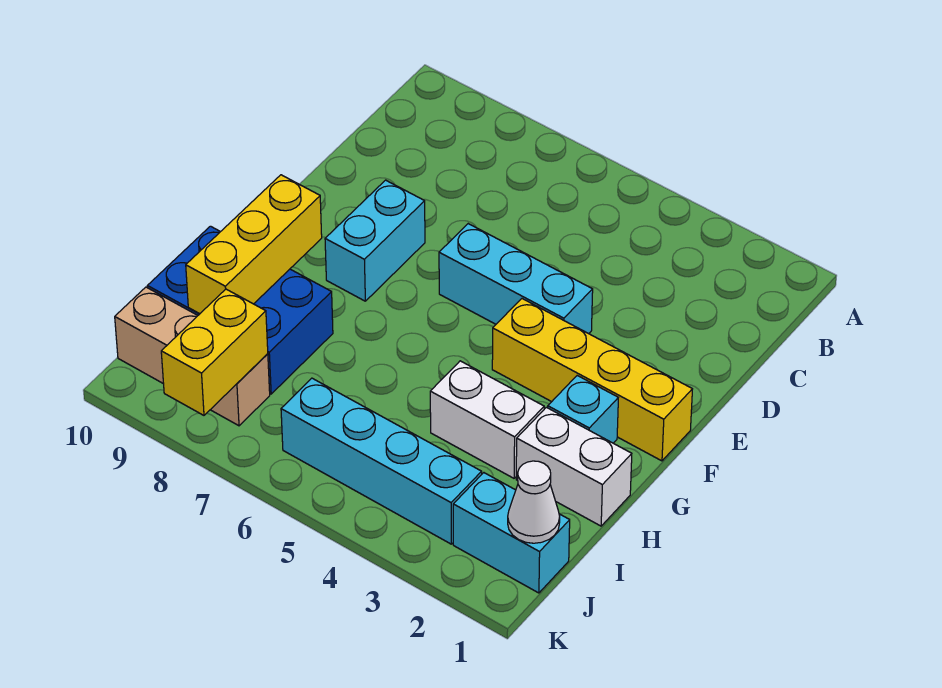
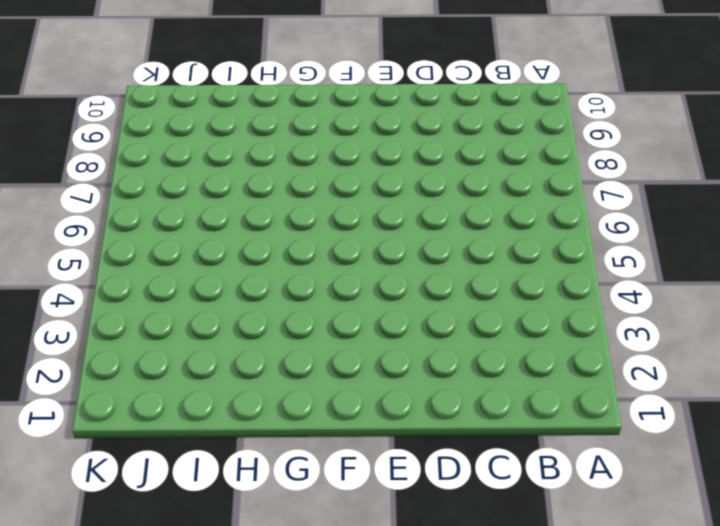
none -> cyan 1x3 brick [439,224,593,334]
none -> cyan 1x2 brick [325,180,425,301]
none -> yellow 1x4 brick [492,299,692,461]

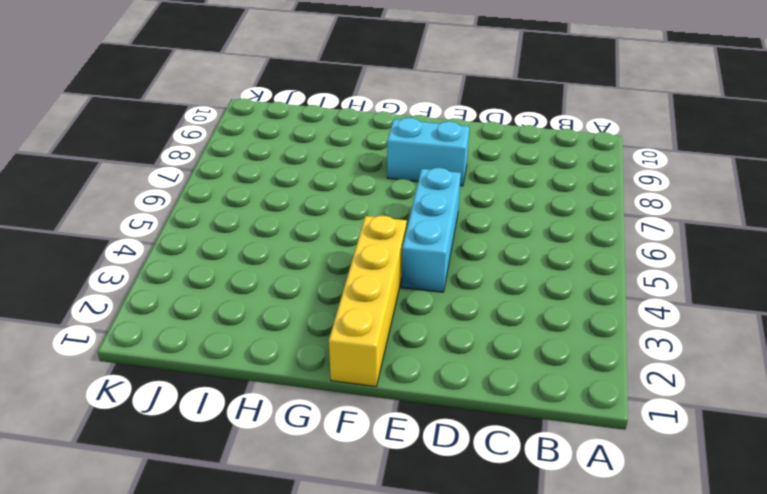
none -> cyan 1x1 brick [548,376,618,443]
none -> white 1x2 brick [516,407,632,526]
none -> white 1x2 brick [430,361,544,478]

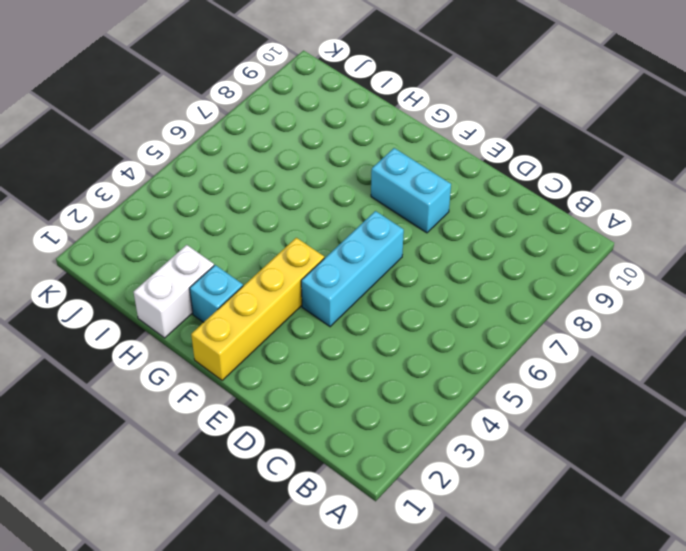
none -> white 1x2 brick [430,361,544,478]
none -> blue 2x3 brick [147,226,333,394]
none -> cyan 1x2 brick [453,473,570,593]

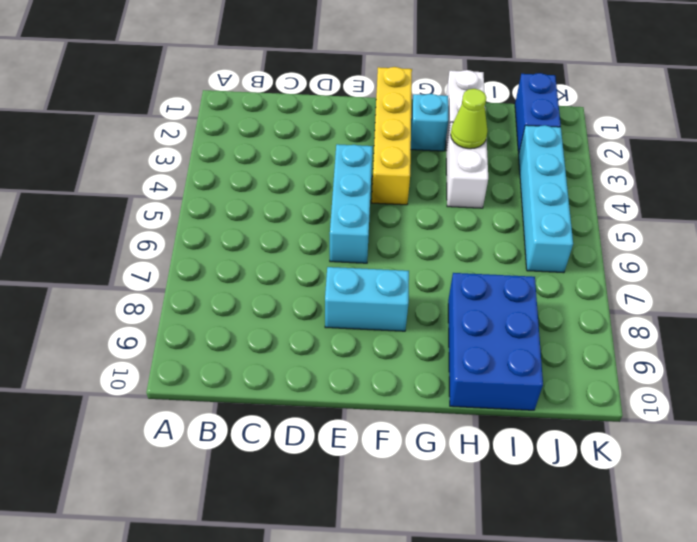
lime 1x1 cone [451,89,487,149] -> none
blue 1x2 brick [515,73,561,154] -> cyan 1x2 brick [453,473,570,593]
none -> tan 1x3 brick [115,287,270,426]
none -> yellow 1x3 brick [186,175,322,314]
none -> white 1x1 cone [508,461,560,543]

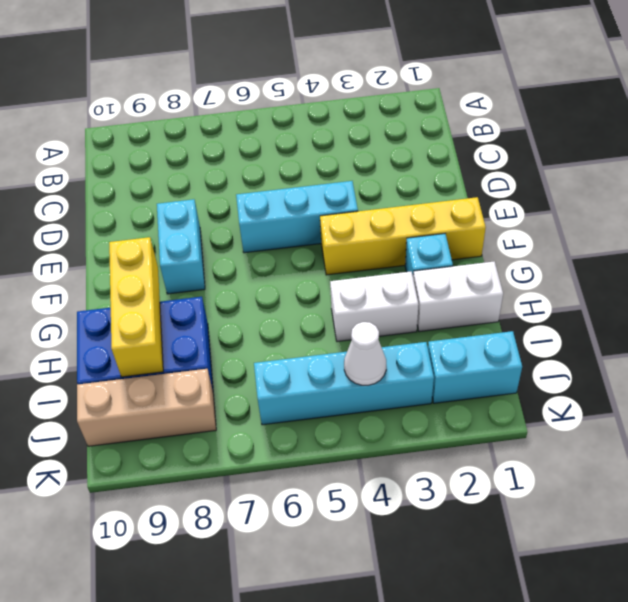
white 1x1 cone [344,322,386,385] -> white 1x1 cone moved to [508,461,560,543]
none -> yellow 1x2 brick [161,289,268,415]

